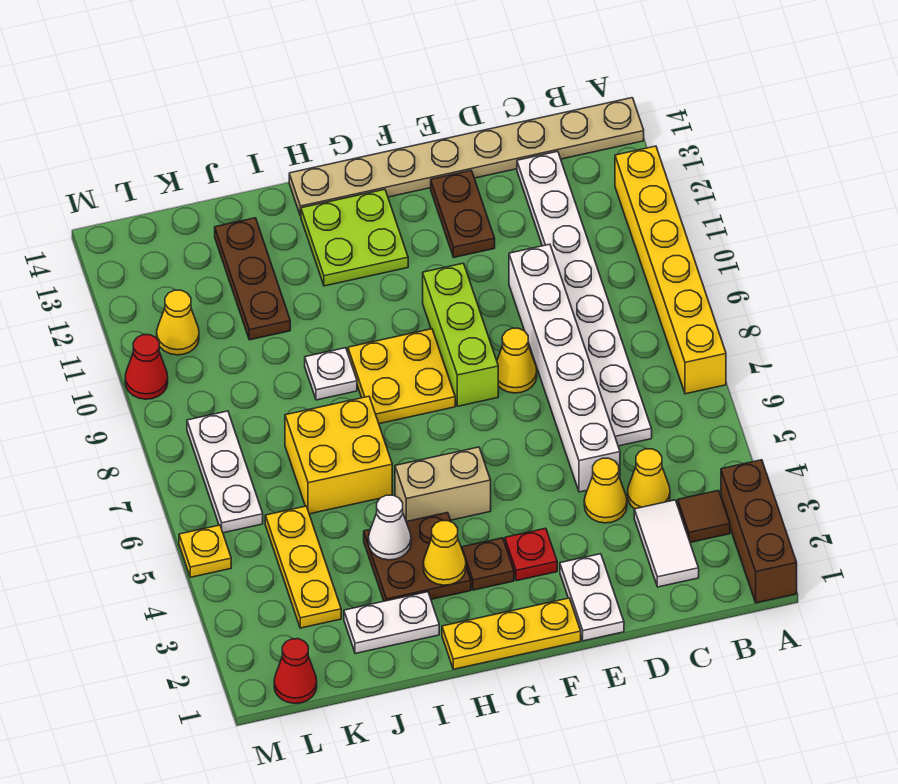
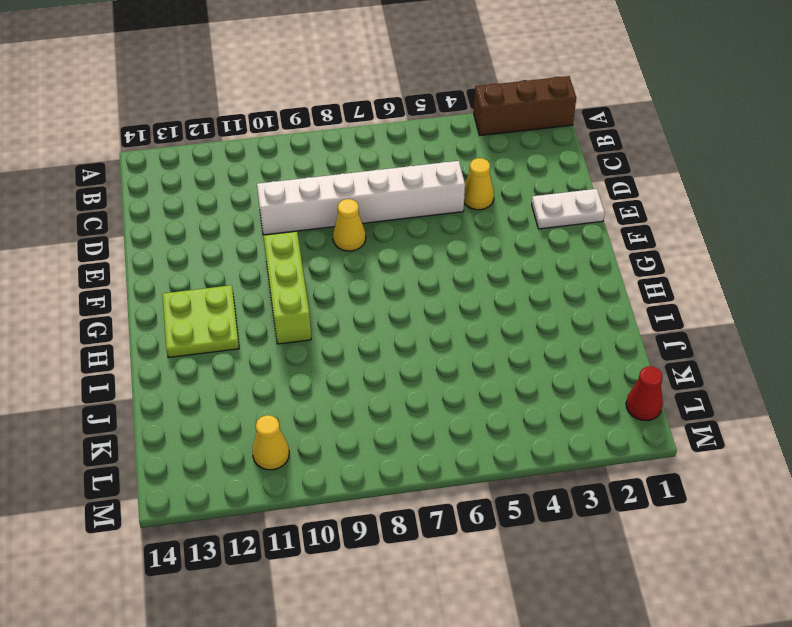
lime 1x3 brick [264,232,311,344] -> lime 1x3 brick turned to [423,263,498,406]
none -> yellow 1x6 brick [615,146,726,394]
none -> tan 1x8 plate [289,98,644,216]
none -> brown 1x1 tile [678,490,730,542]
none -> white 1x2 tile [634,500,699,587]

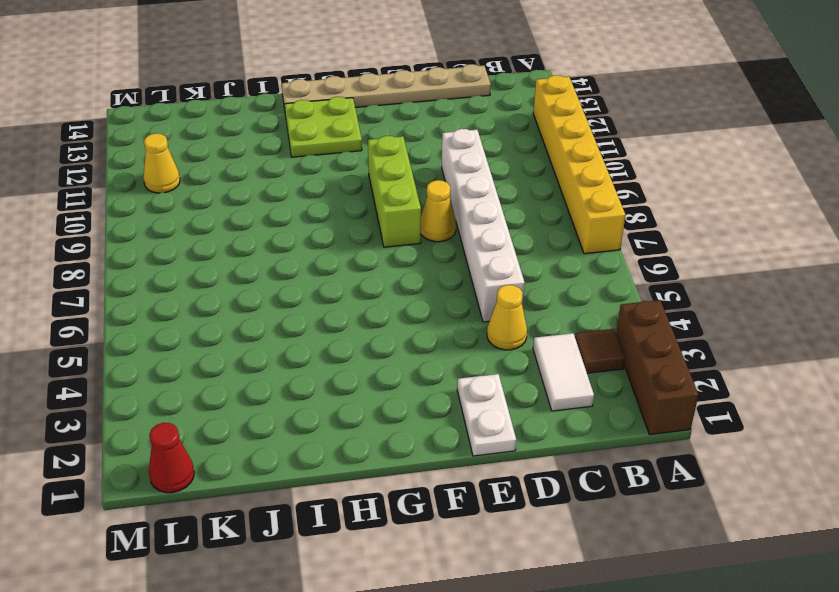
tan 1x6 plate [282,64,491,108] -> tan 1x8 plate [289,98,644,216]
none -> yellow 1x1 cone [628,449,670,509]
none -> white 1x8 plate [517,151,652,446]
none -> brown 1x2 plate [431,171,495,257]
none -> yellow 1x3 plate [442,598,581,669]

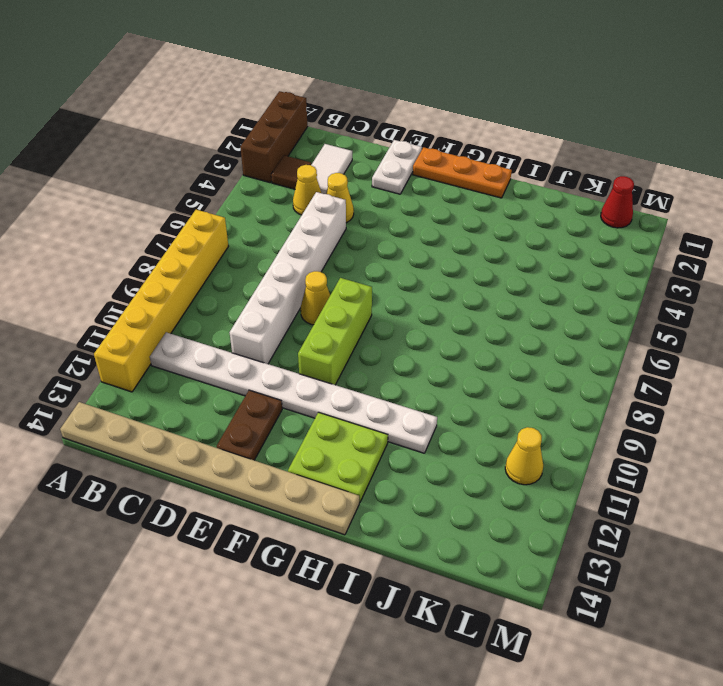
white 1x8 plate [150,332,437,453] -> white 1x8 plate turned to [517,151,652,446]
orange 1x3 plate [413,147,512,198] -> yellow 1x3 plate [442,598,581,669]
none -> red 1x1 plate [505,528,557,581]
none -> brown 1x1 plate [462,538,514,590]
none -> tan 1x2 brick [395,447,491,522]
none -> yellow 2x2 plate [348,329,455,424]

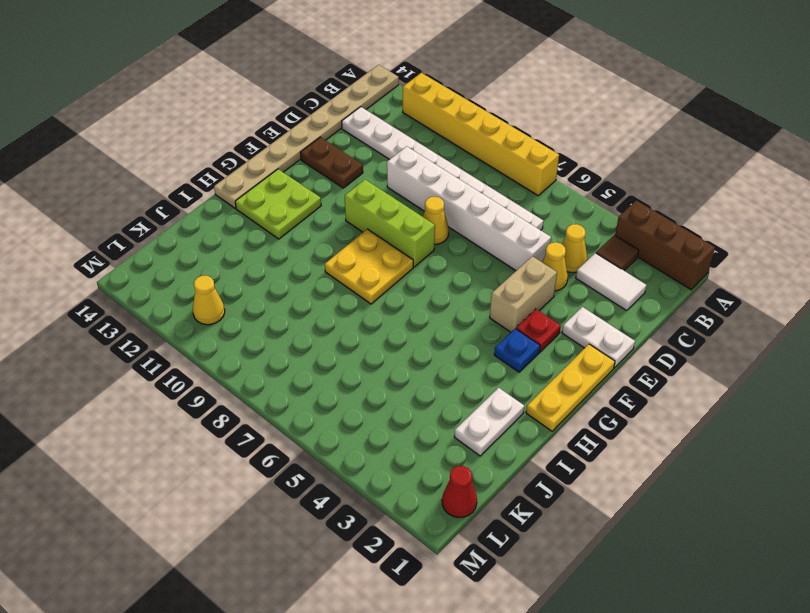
tan 1x2 brick [490,256,557,332] -> tan 1x2 brick moved to [395,447,491,522]
blue 1x1 plate [494,329,540,372] -> brown 1x1 plate [462,538,514,590]
none -> brown 2x2 plate [364,513,471,601]
none -> yellow 2x2 brick [285,396,392,514]
none -> white 1x1 plate [305,348,357,400]
none -> brown 1x3 plate [215,218,290,340]

